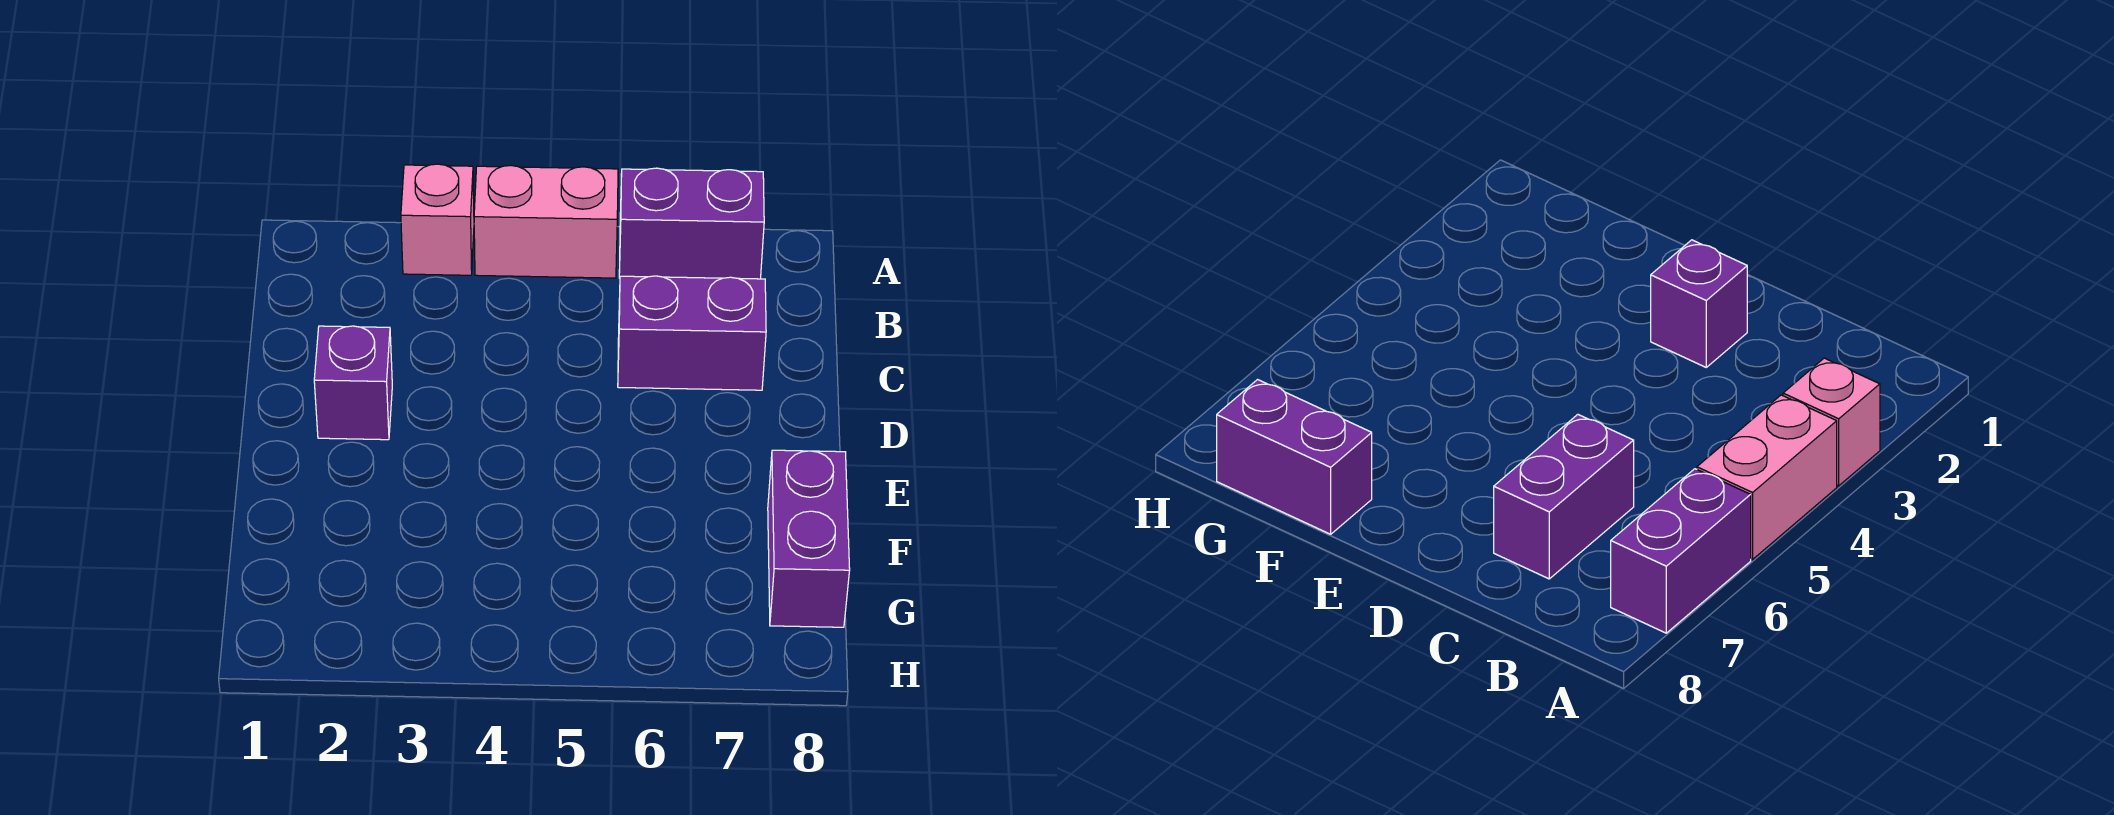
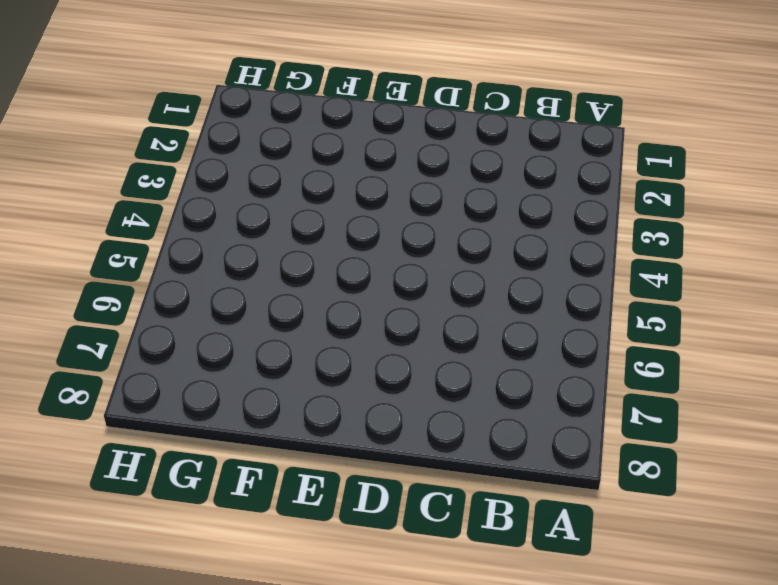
none -> pink 1x1 brick [401,164,474,275]
none -> pink 1x2 brick [474,165,618,278]

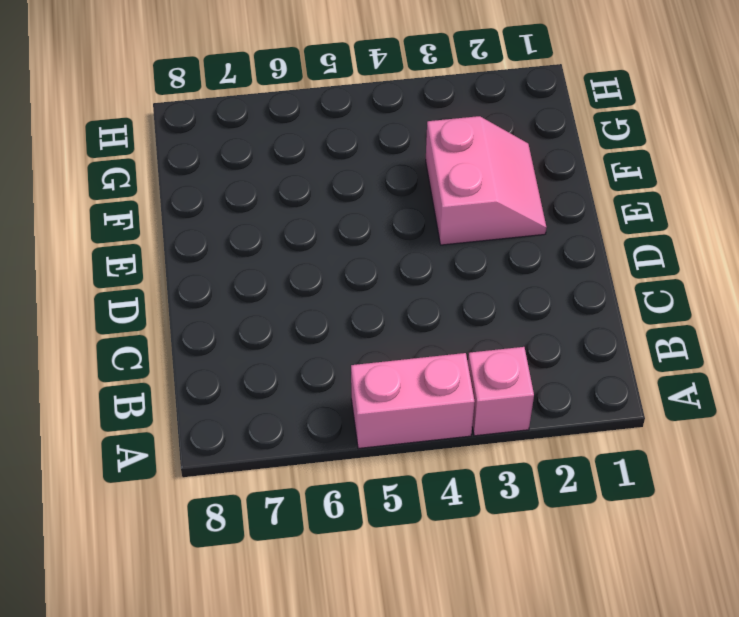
pink 2x2 slope [426,116,547,245] -> none
none -> purple 1x2 brick [619,168,764,279]
none -> purple 1x2 brick [618,276,766,390]

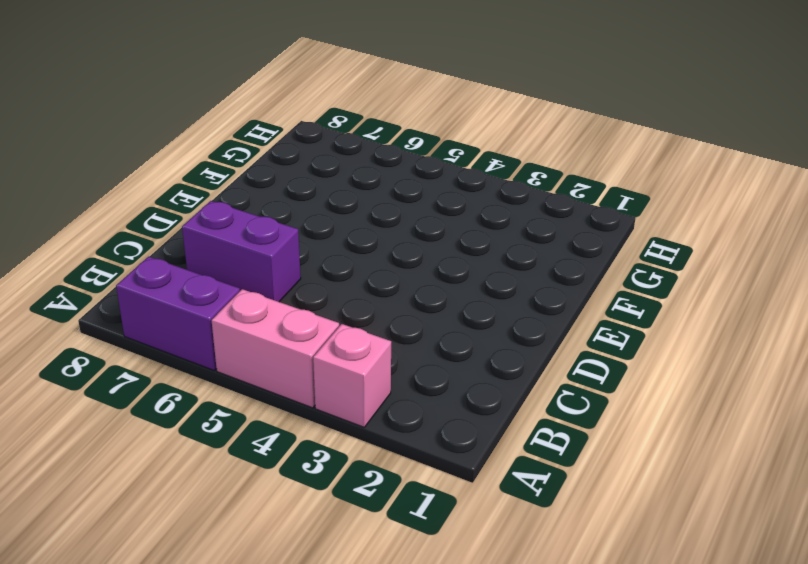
none -> purple 1x1 brick [314,326,392,440]
none -> purple 1x2 brick [768,450,850,627]

